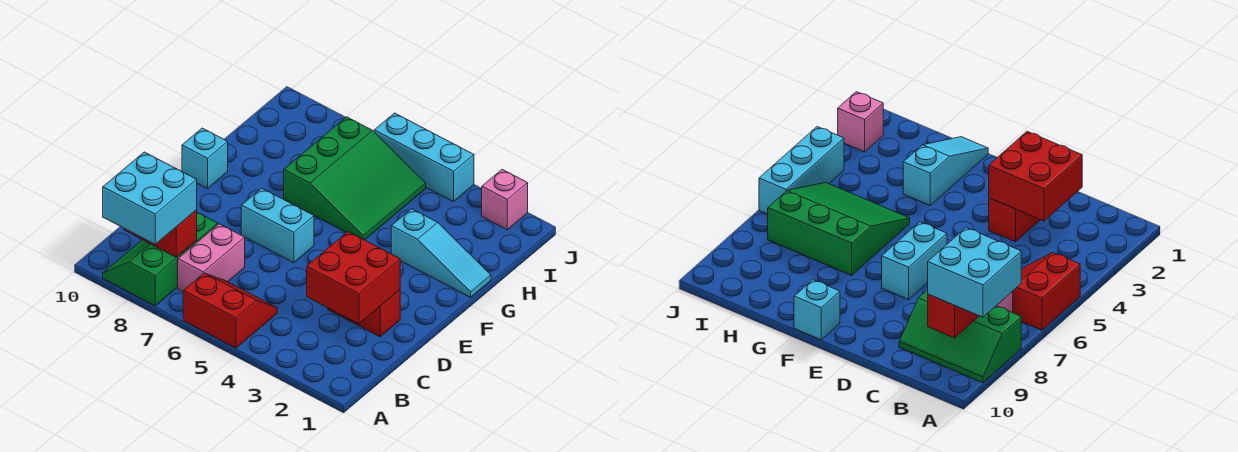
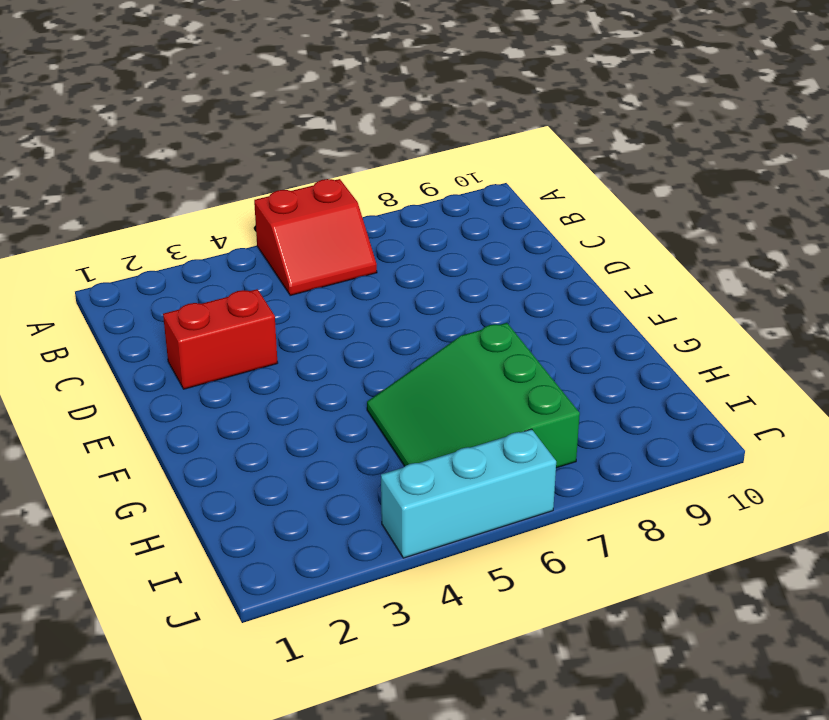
none -> green 2x3 slope [103,212,218,306]
none -> pink 1x2 brick [178,224,245,291]
none -> cyan 1x2 brick [241,188,314,263]

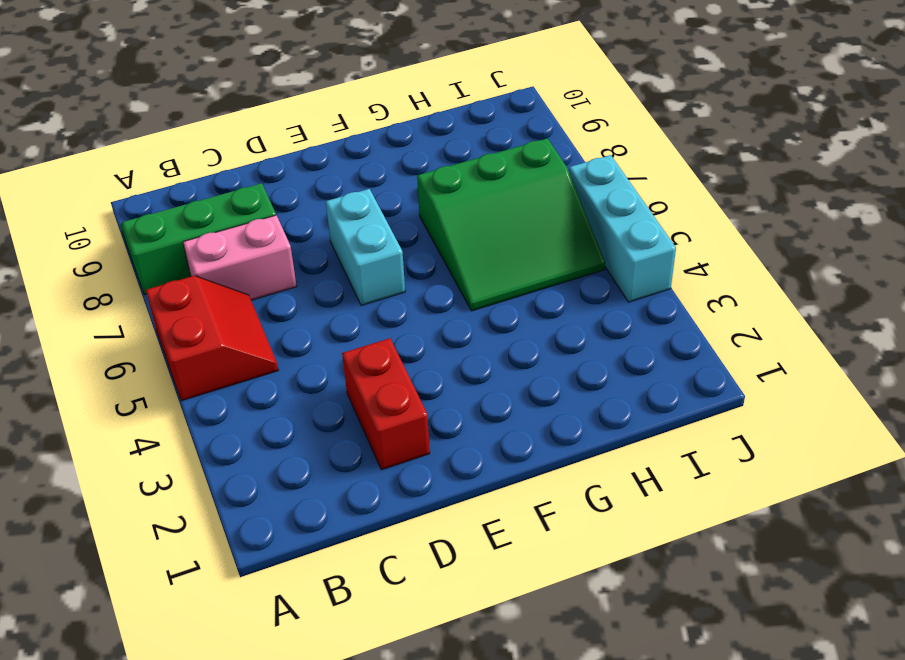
none -> cyan 1x1 brick [182,128,228,189]
none -> cyan 1x3 slope [391,209,491,297]
none -> pink 1x1 brick [482,169,528,230]

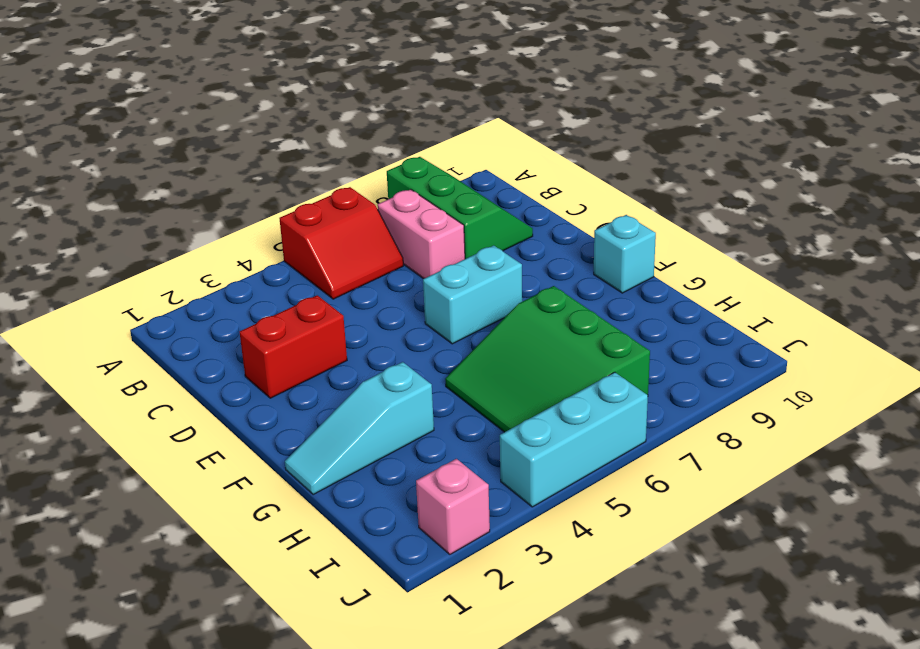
none -> red 1x2 brick [124,210,197,257]
none -> red 2x2 brick [307,232,400,324]
none -> cyan 2x2 brick [103,152,197,244]

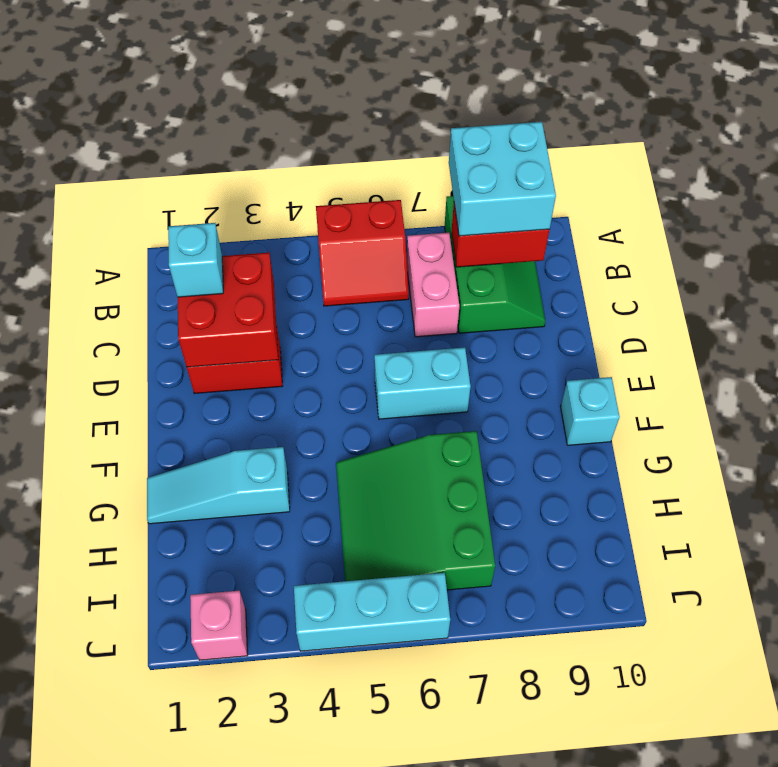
cyan 1x1 brick [168,223,223,297] -> none

